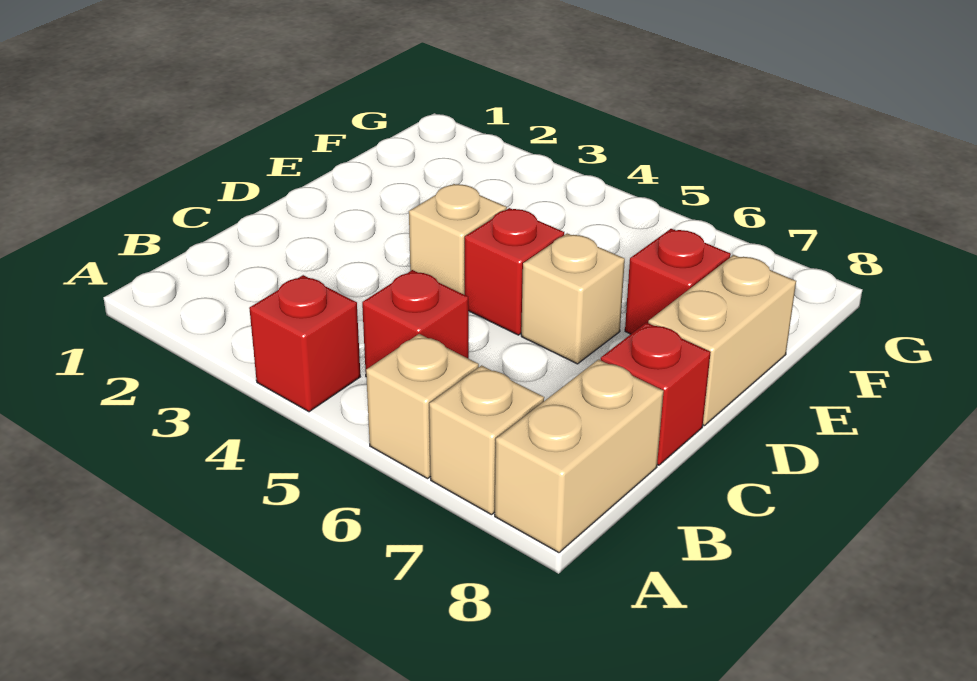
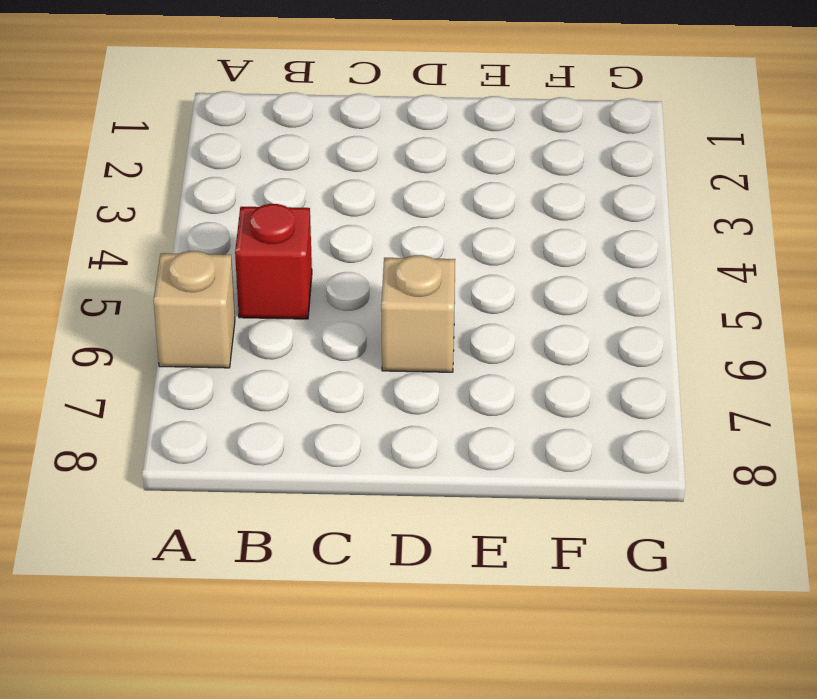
none -> red 1x1 brick [249,275,360,412]
none -> tan 1x1 brick [429,365,544,515]

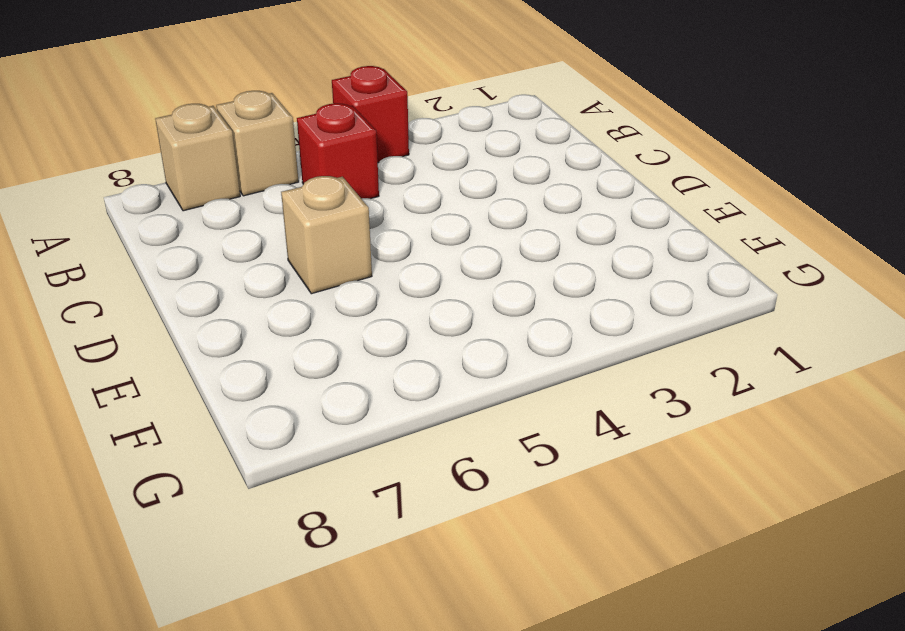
none -> tan 1x2 brick [495,359,664,553]
none -> red 1x1 brick [601,322,711,465]

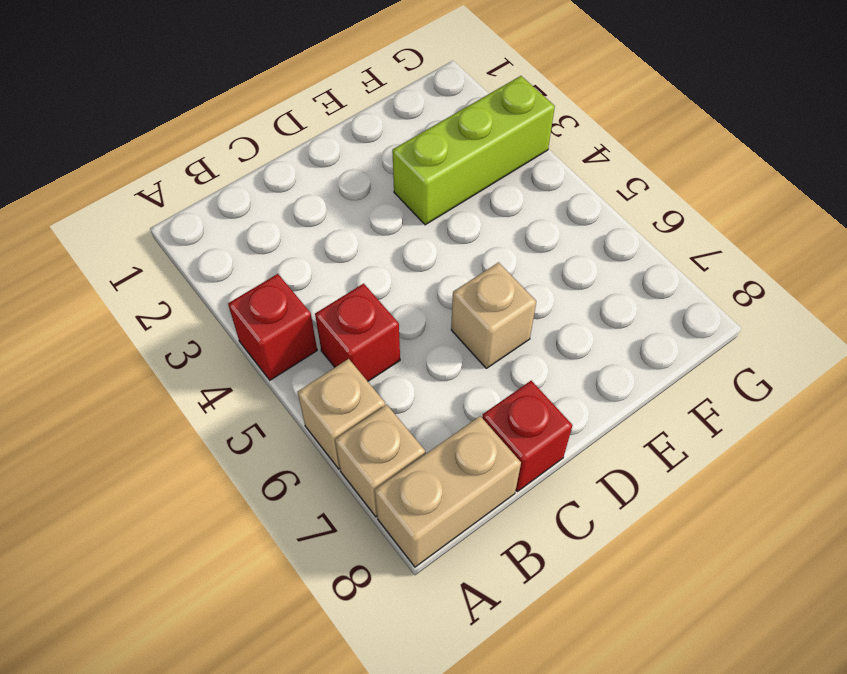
lime 1x3 brick [392,76,555,225] -> none
none -> tan 1x1 brick [409,184,507,295]
none -> red 1x1 brick [465,208,564,335]

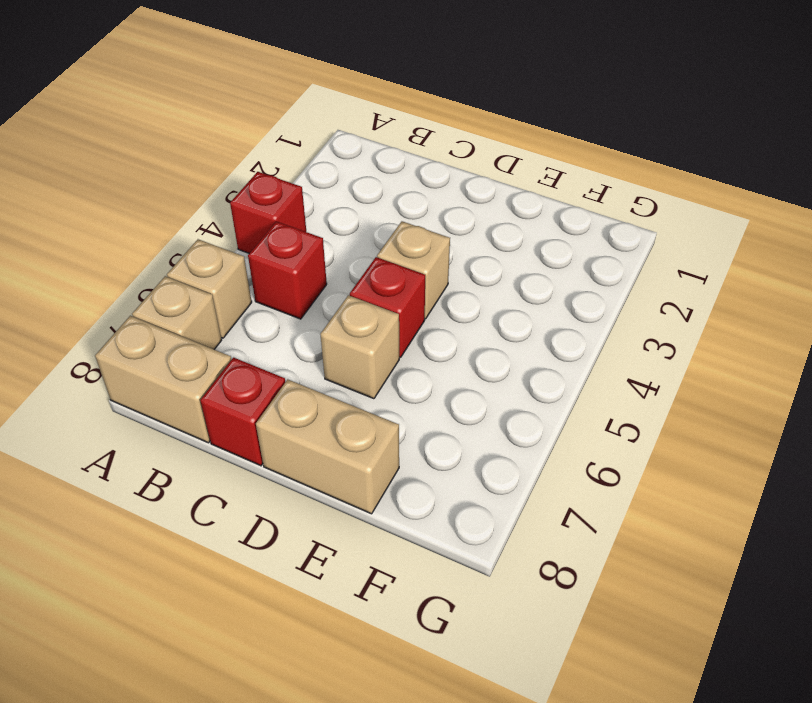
none -> red 1x1 brick [625,229,731,334]

